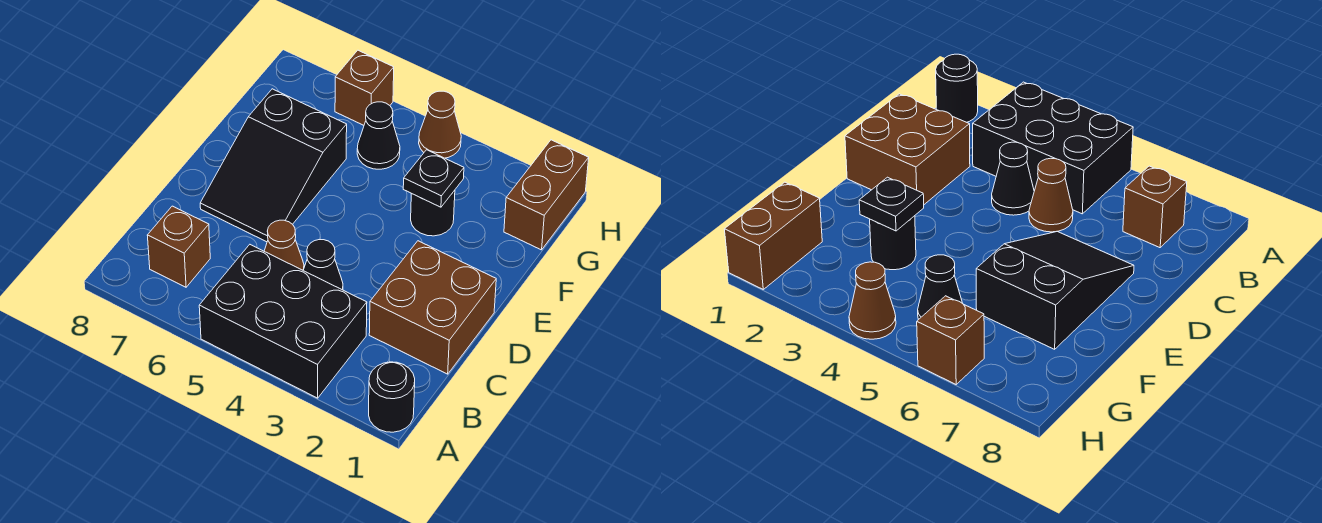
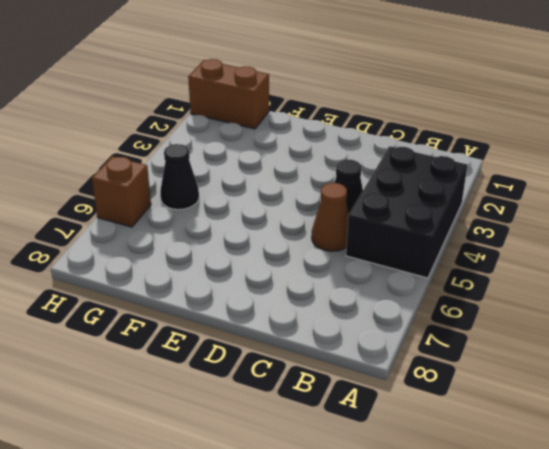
none -> black 1x1 round brick [369,362,415,432]
none -> brown 1x1 brick [147,206,210,287]
none -> brown 2x2 brick [369,241,496,374]

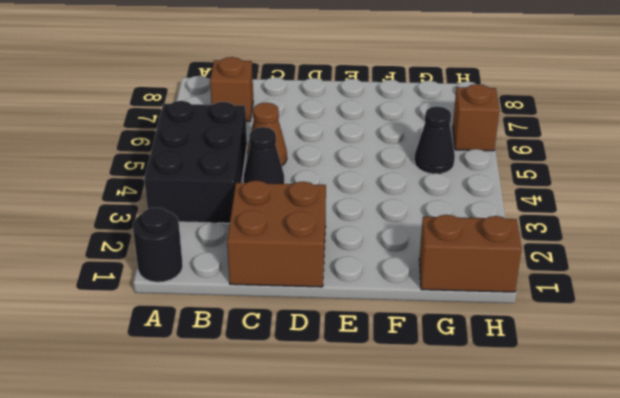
none -> black 2x3 slope [200,89,347,242]
none -> black 1x1 round brick [411,190,455,236]
none -> brown 1x1 cone [419,91,461,158]

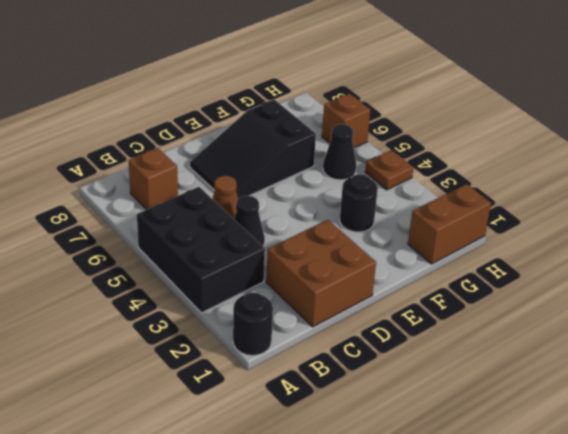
brown 1x1 plate [365,150,413,190] -> brown 1x1 cone [419,91,461,158]
none -> black 1x1 plate [403,150,464,207]

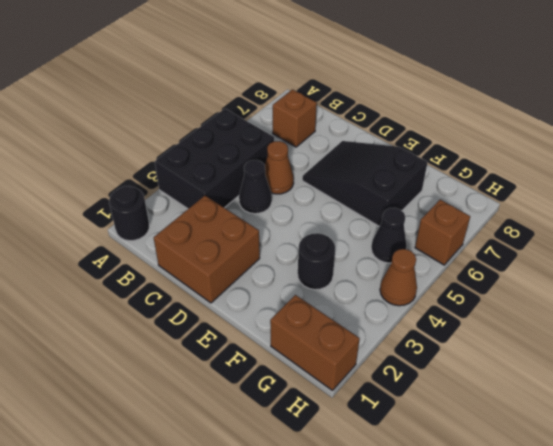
none -> black 1x1 plate [403,150,464,207]

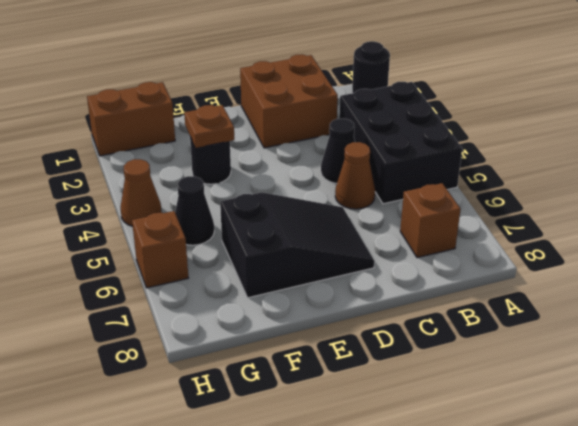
brown 1x1 plate [184,105,234,148] -> black 1x1 plate [403,150,464,207]

